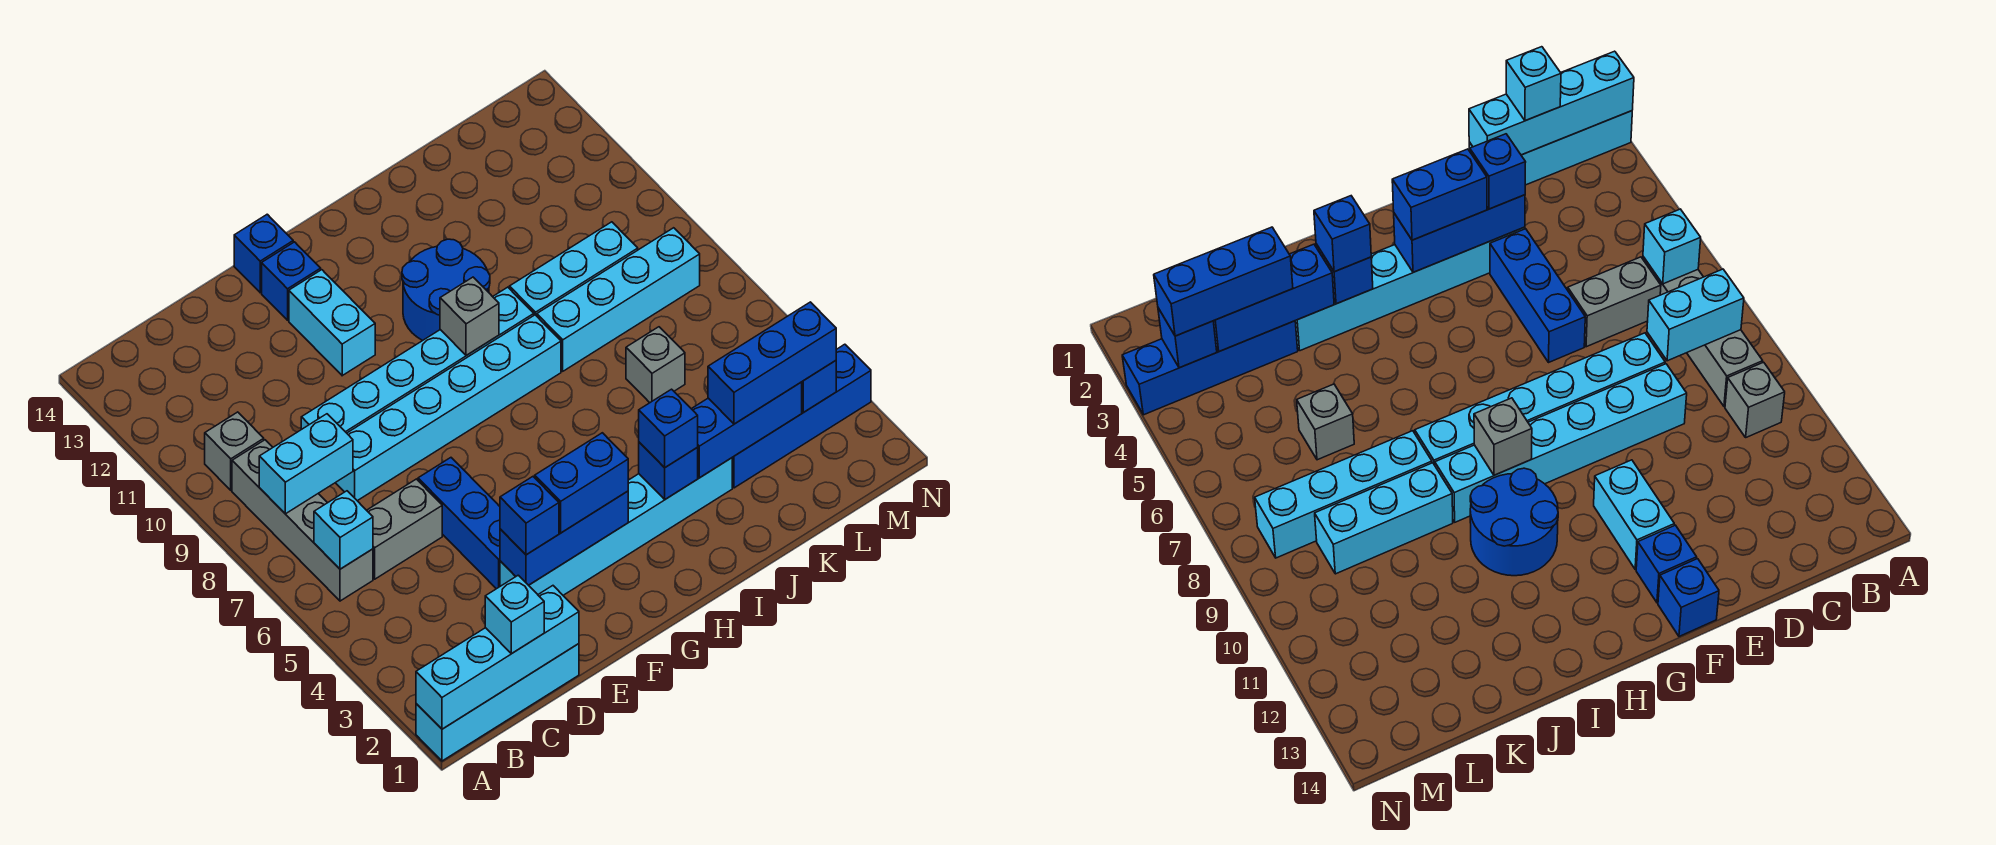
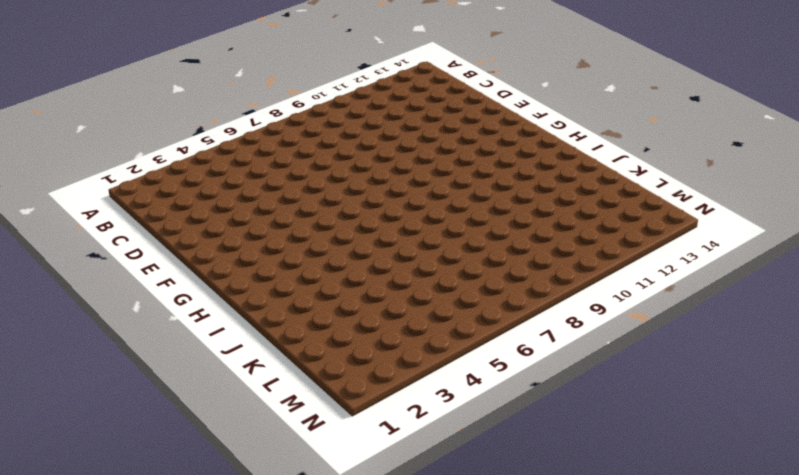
none -> cyan 1x4 brick [416,644,579,761]
none -> grey 1x4 brick [232,440,373,601]
none -> grey 1x1 brick [205,412,264,490]

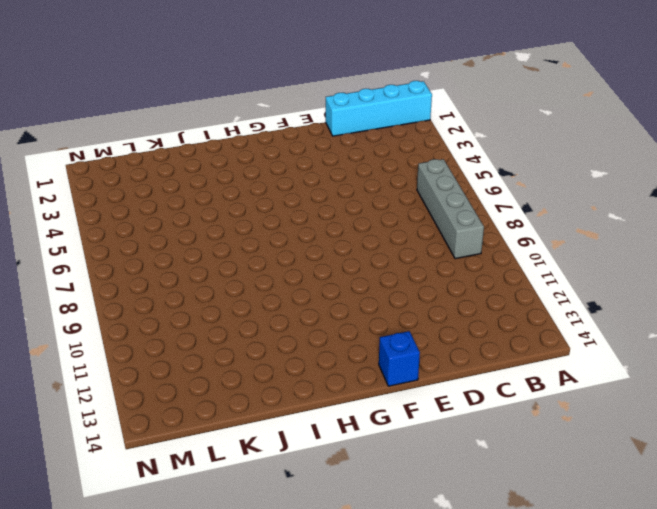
none -> grey 1x1 brick [205,412,264,490]
none -> grey 1x2 brick [367,479,442,579]
none -> cyan 1x6 brick [336,315,561,501]

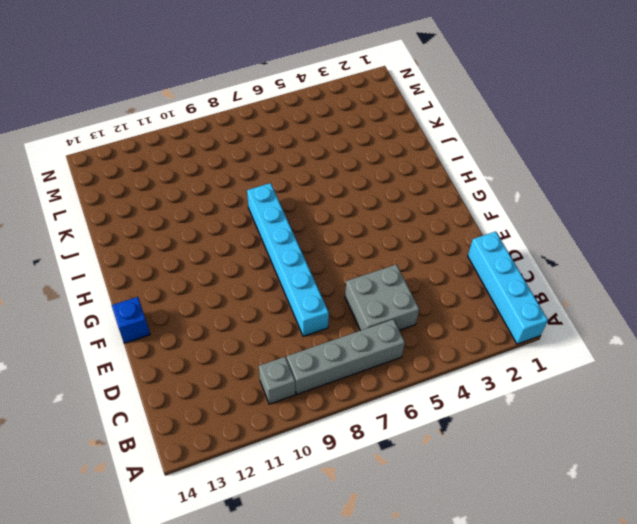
grey 2x2 brick [345,264,419,331] -> grey 1x2 brick [367,479,442,579]
none -> cyan 1x6 brick [301,287,534,433]
none -> cyan 1x6 brick [500,458,732,595]
none -> blue 1x3 brick [418,458,500,589]

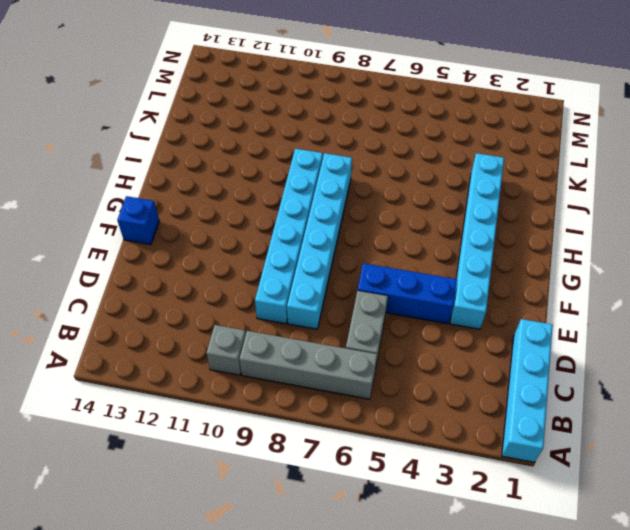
none -> cyan 1x2 brick [289,270,375,376]
none -> blue 1x1 brick [262,242,321,320]
none -> blue 2x2 round brick [402,239,490,340]

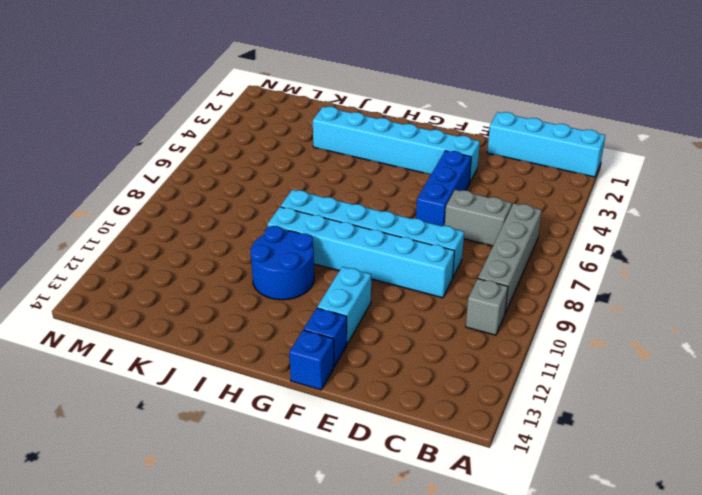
none -> cyan 1x4 brick [537,228,700,371]
none -> cyan 1x3 brick [509,222,638,316]
none -> blue 1x4 brick [732,344,871,488]

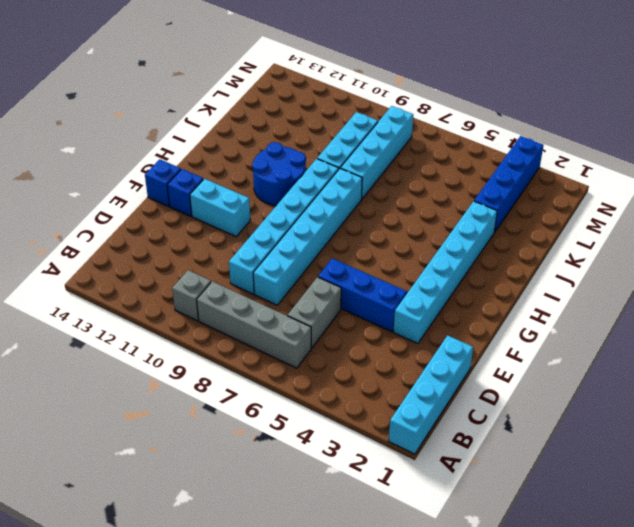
none -> grey 1x1 brick [626,327,685,403]
none -> cyan 1x4 brick [416,586,579,729]
none -> cyan 1x1 brick [314,491,373,569]

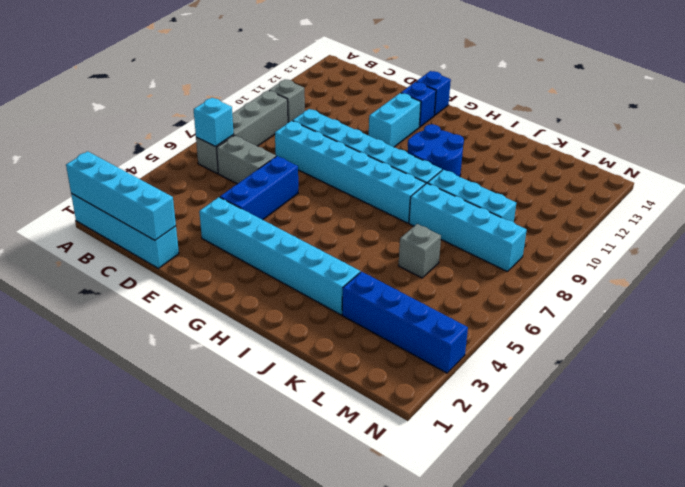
none -> cyan 1x2 brick [259,414,353,514]
none -> blue 1x3 brick [500,491,628,585]
none -> grey 1x1 brick [440,277,499,356]

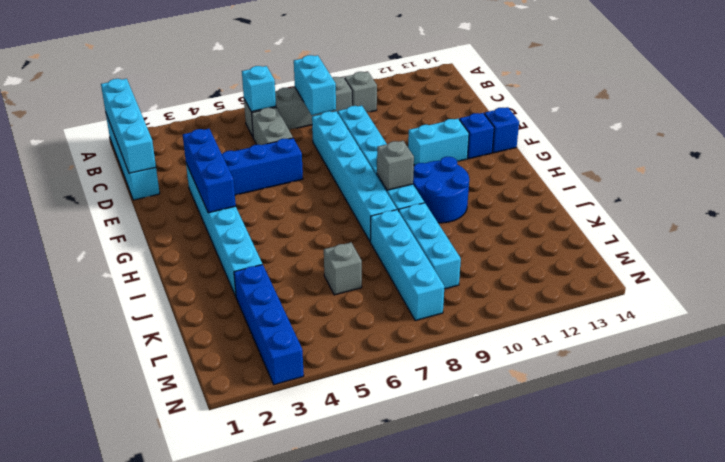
none -> blue 1x1 brick [639,442,698,499]
none -> blue 1x3 brick [692,382,802,478]
none -> blue 1x1 brick [802,361,836,412]

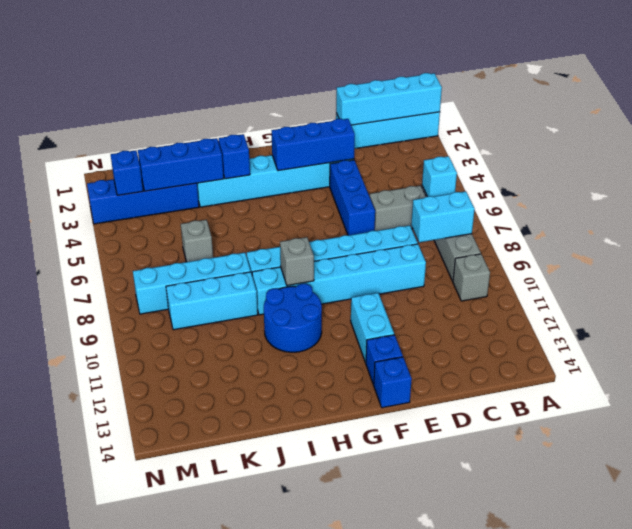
none -> cyan 1x1 brick [485,575,544,654]
none -> blue 1x1 brick [500,477,559,555]
none -> blue 1x2 brick [535,433,628,533]

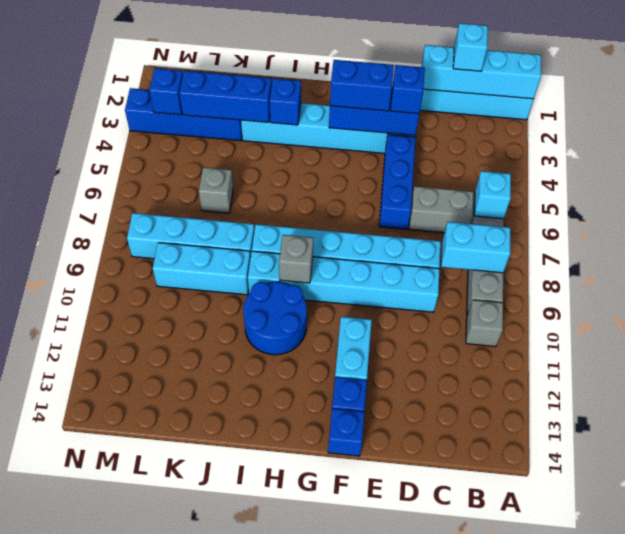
none -> blue 1x1 brick [639,389,698,468]
none -> blue 1x3 brick [708,302,836,424]

